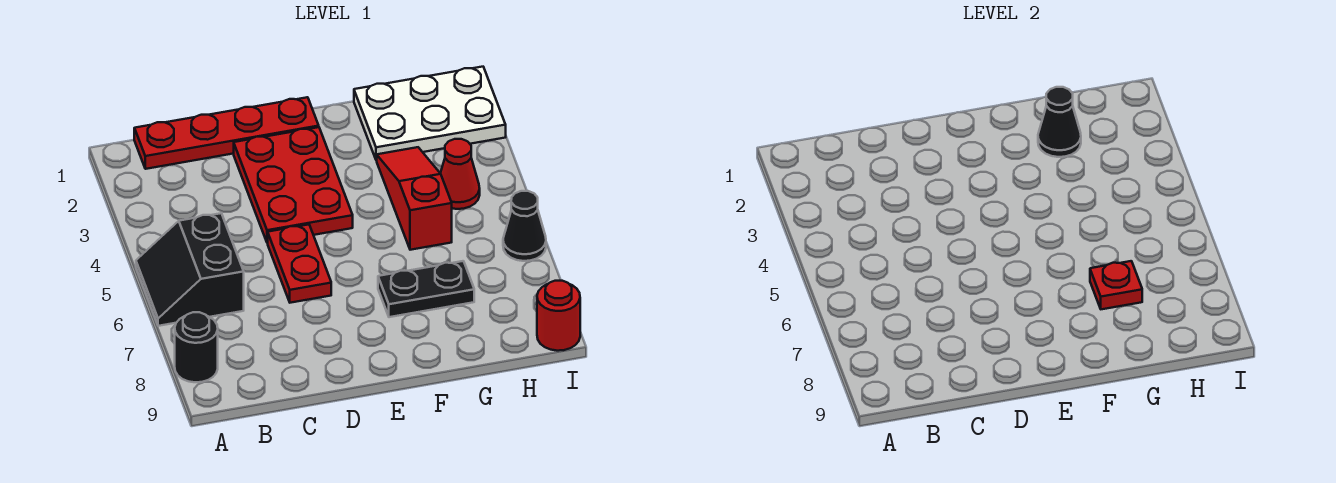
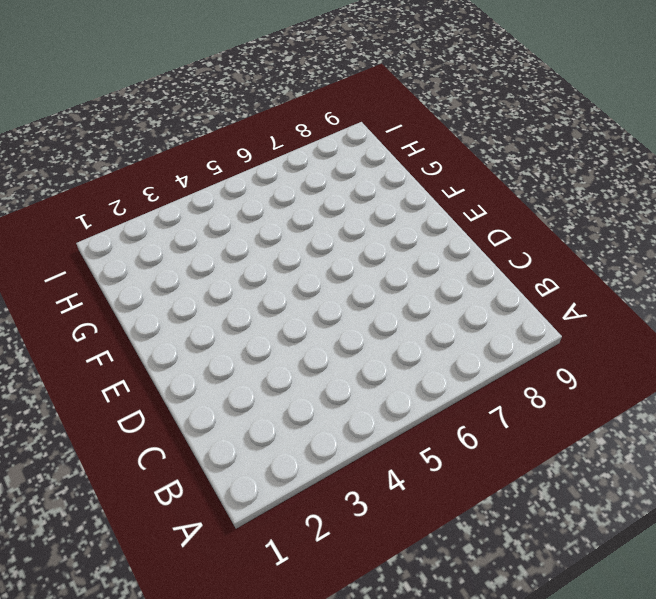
none -> black 2x2 slope [136,213,244,326]
none -> black 1x1 round brick [175,312,218,382]
none -> red 1x4 plate [134,97,319,169]

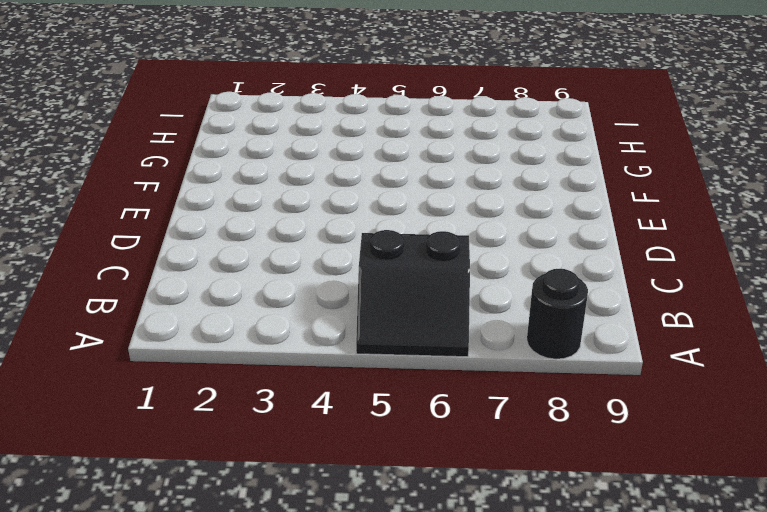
none -> red 1x4 plate [134,97,319,169]
none -> red 2x3 plate [234,127,353,243]
none -> red 1x2 plate [268,225,331,303]

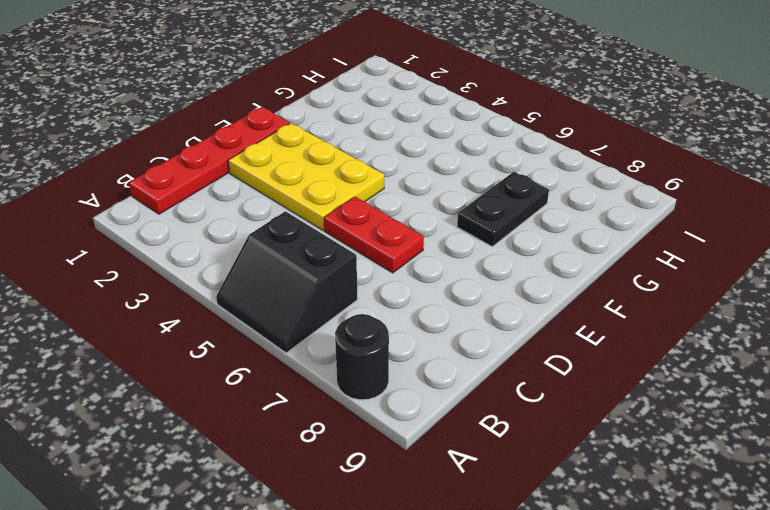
yellow 2x3 plate [228,123,384,230] -> red 2x3 plate [234,127,353,243]
none -> white 2x3 plate [354,67,506,160]
none -> red 1x3 slope [377,147,452,250]
none -> red 1x1 cone [440,139,480,209]

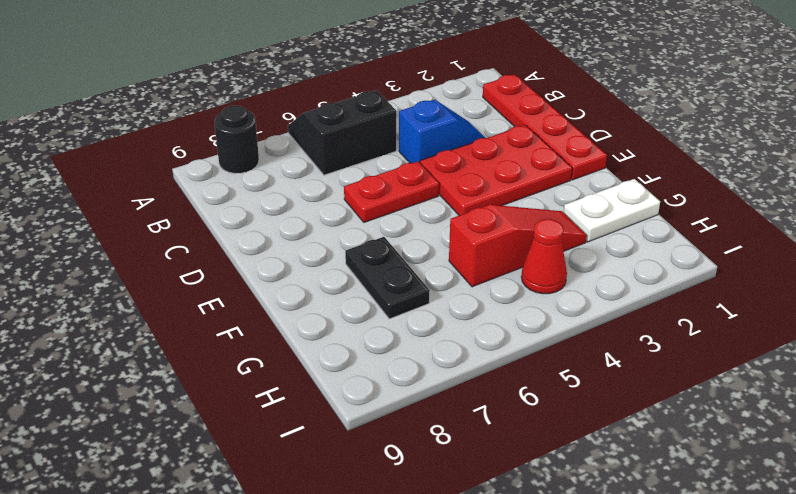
blue 1x2 slope [399,100,485,163] -> none
white 1x2 plate [564,179,660,242] -> white 2x3 plate [354,67,506,160]
none -> black 1x1 cone [503,191,546,261]
none -> red 1x1 round brick [537,281,580,351]
none -> black 1x1 cone [1038,87,1081,157]

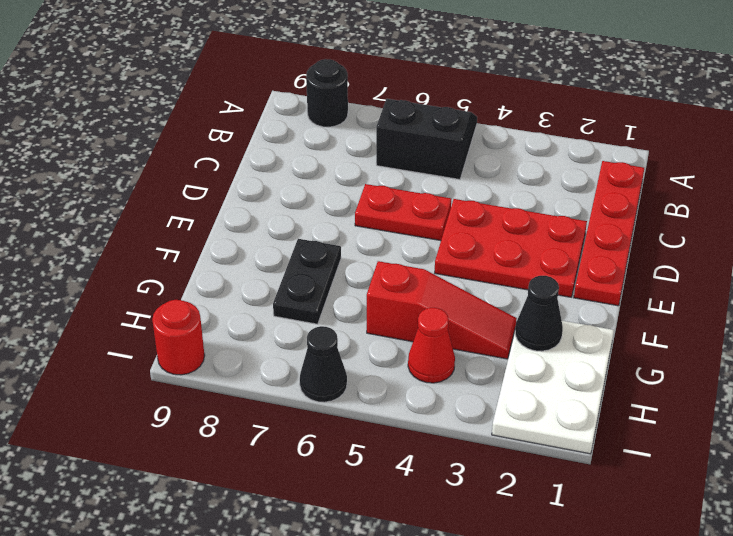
none -> red 1x1 plate [1090,261,1142,309]

